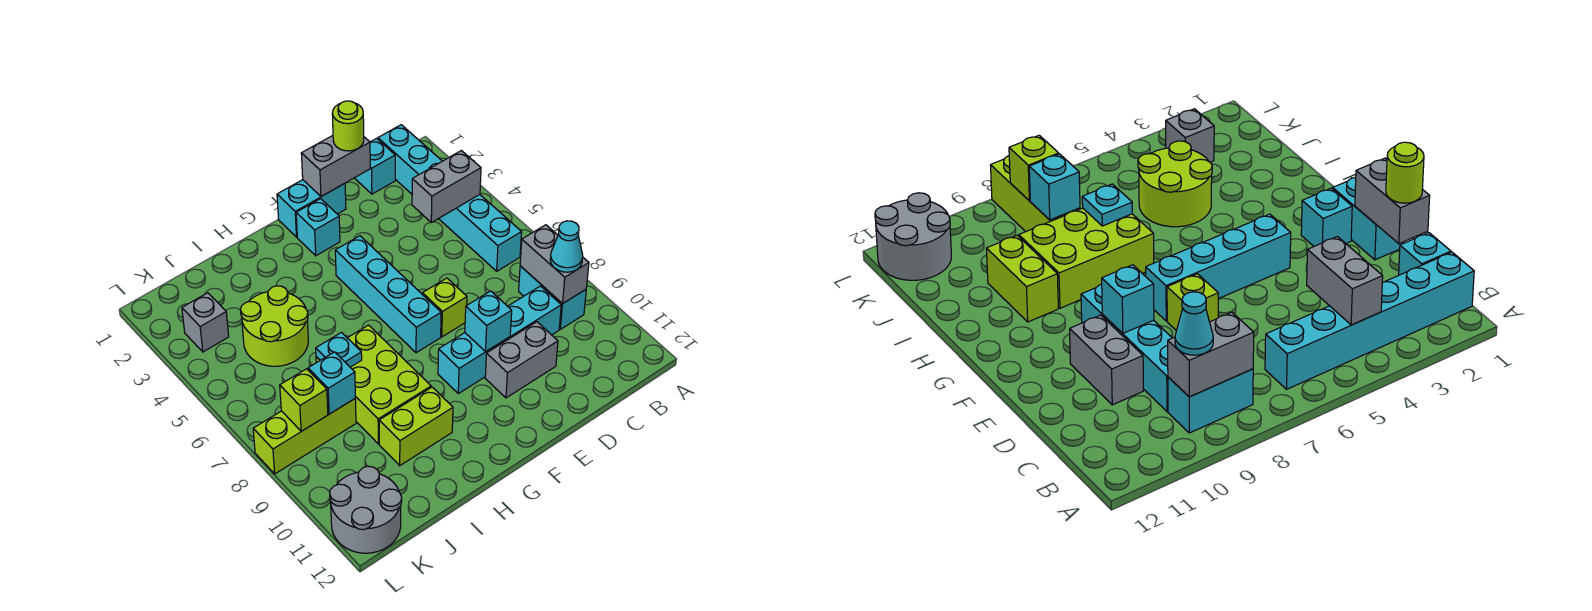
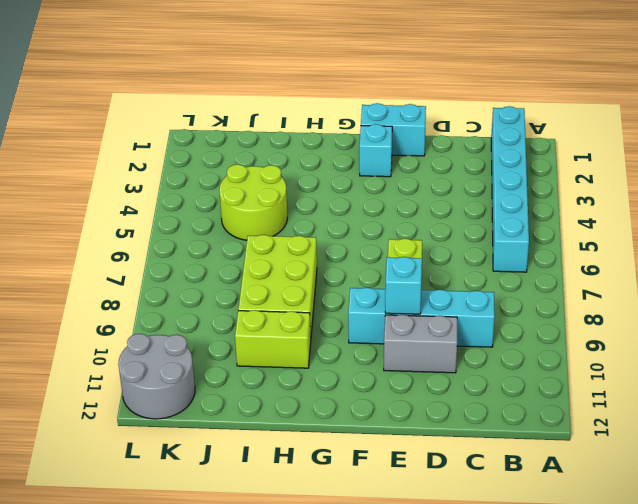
none -> cyan 1x2 brick [519,266,586,329]
none -> cyan 1x1 brick [355,138,395,194]
none -> cyan 1x4 brick [335,236,441,353]

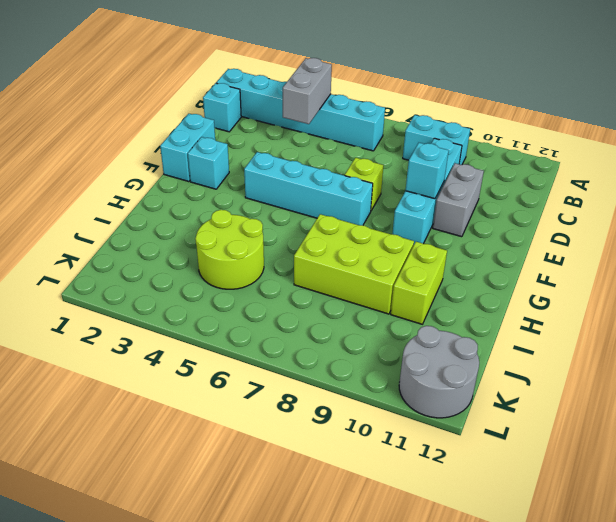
none -> lime 1x3 brick [253,399,356,474]
none -> grey 1x1 brick [182,293,229,352]
none -> grey 1x2 brick [520,225,589,304]

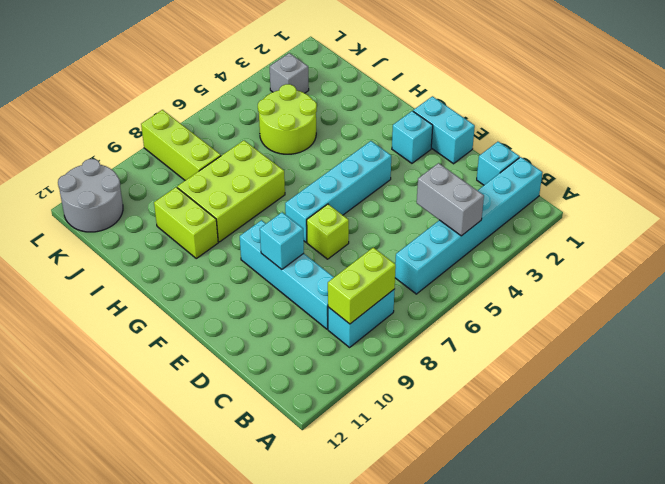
lime 1x2 brick [328,247,396,324] -> grey 1x2 brick [520,225,589,304]
none -> grey 1x2 brick [485,322,558,398]
none -> grey 1x2 brick [301,136,370,197]
none -> cyan 1x1 plate [316,333,362,367]

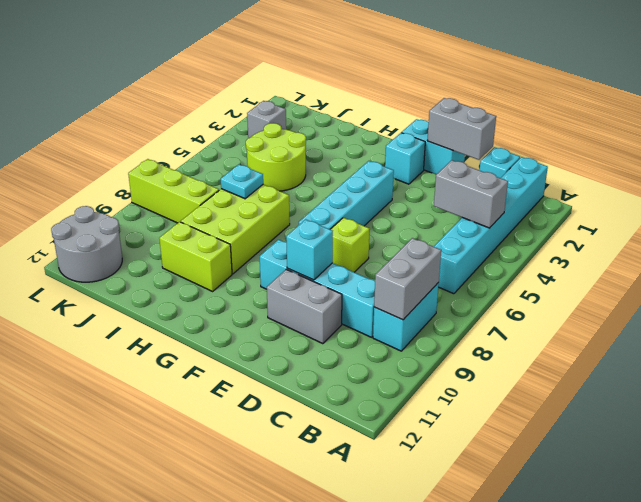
none -> cyan 1x1 brick [308,352,355,414]
none -> lime 1x1 brick [280,369,328,431]
none -> cyan 1x1 cone [550,221,583,272]

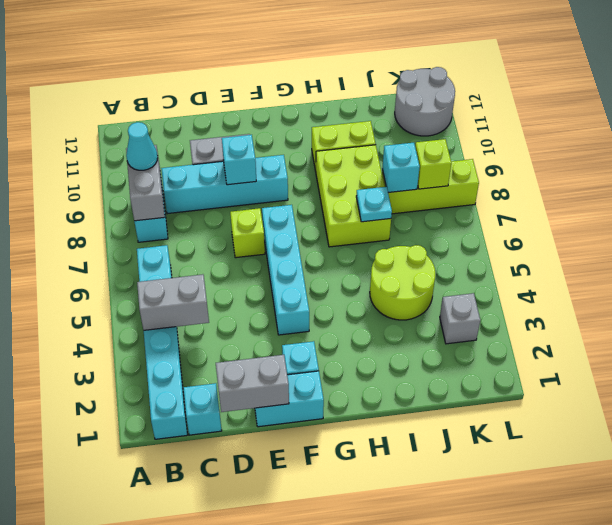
none -> lime 1x1 round brick [332,101,364,151]

